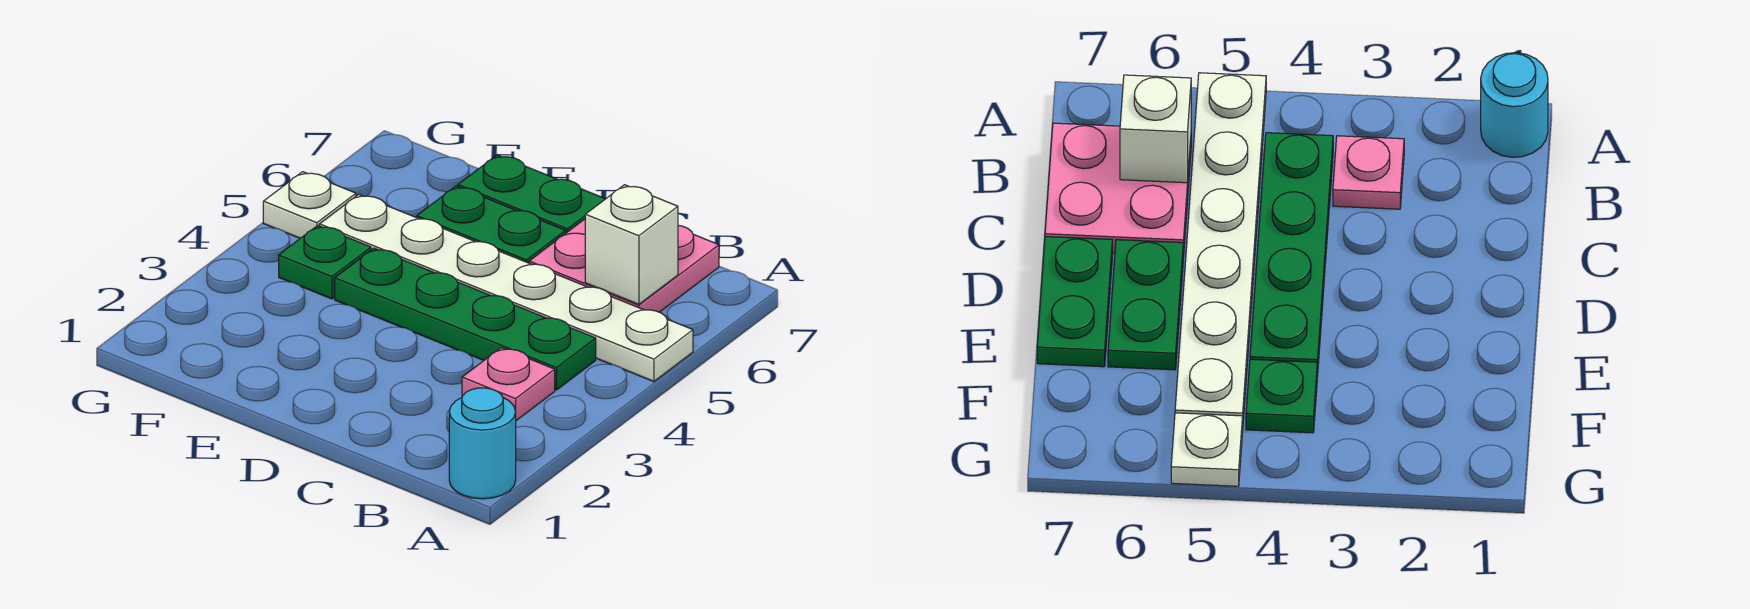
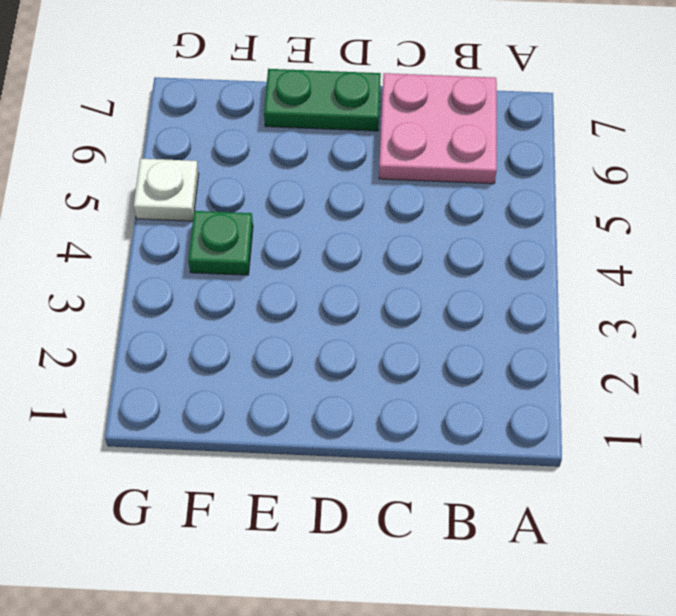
none -> cyan 1x1 round brick [449,388,516,499]
none -> white 1x6 plate [320,194,693,382]

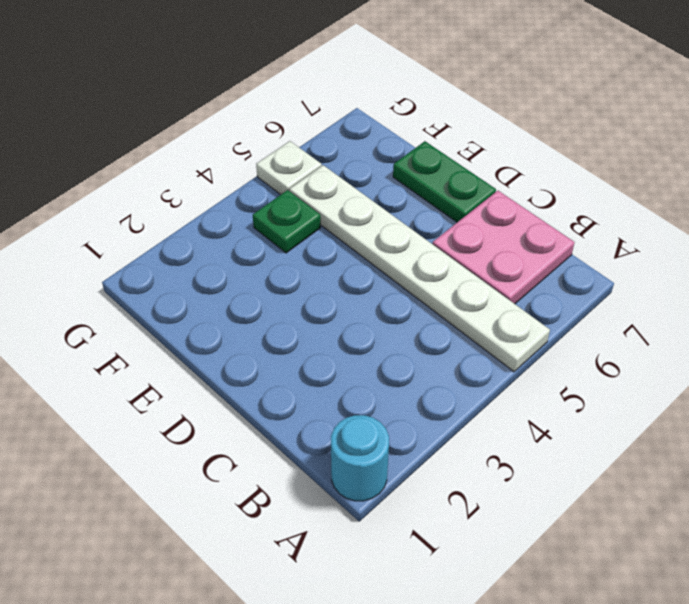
none -> pink 1x1 plate [462,348,555,421]
none -> green 1x4 plate [335,248,596,390]

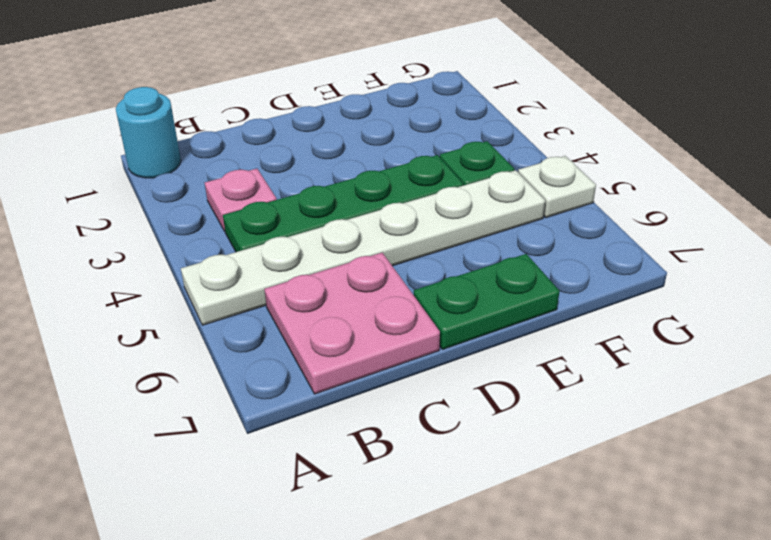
none -> green 1x2 plate [417,186,566,263]
none -> white 1x1 brick [585,185,678,305]

